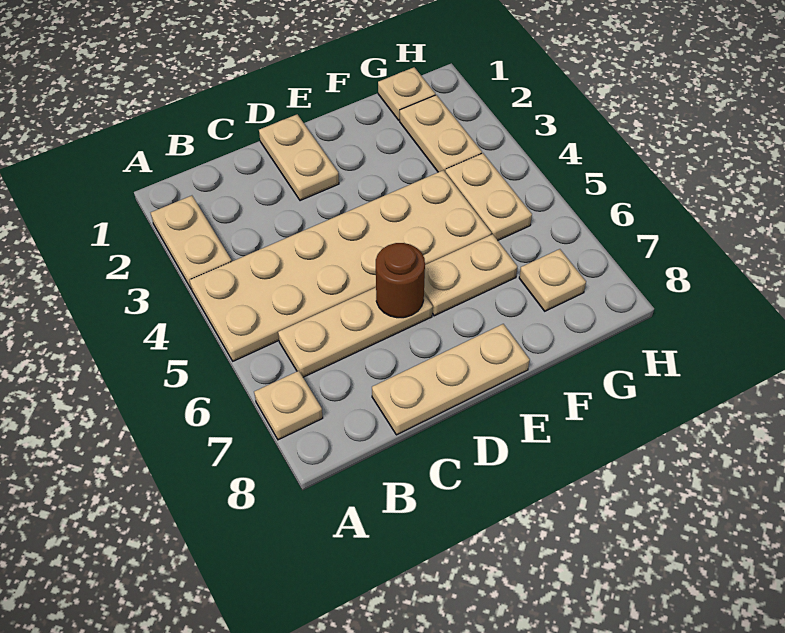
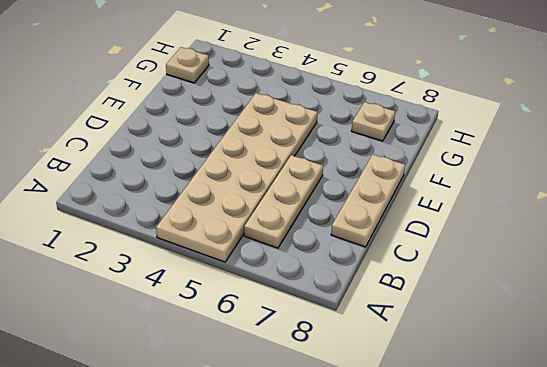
none -> tan 1x2 plate [151,196,232,288]
none -> tan 1x1 plate [254,371,323,440]
none -> tan 1x2 plate [259,114,339,201]

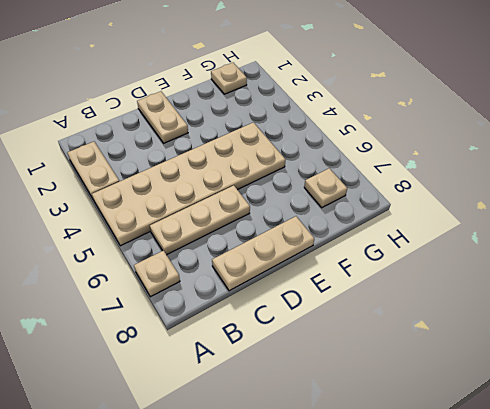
none -> tan 1x2 plate [424,234,517,316]
none -> tan 1x2 plate [400,95,482,172]
none -> tan 1x2 plate [445,153,532,240]

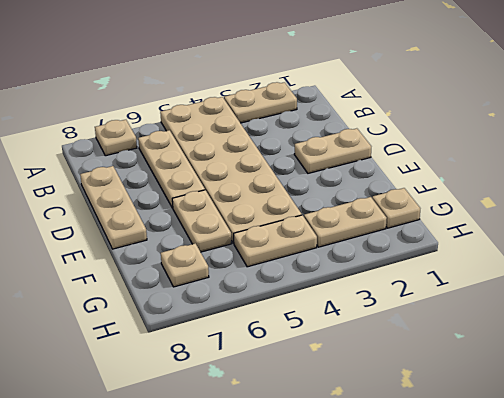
none -> brown 1x1 round brick [376,243,425,318]

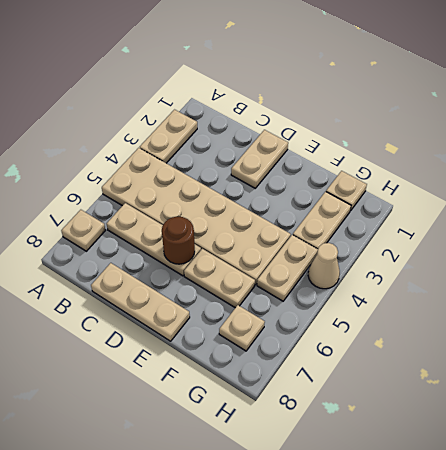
tan 1x1 cone [308,243,340,289] -> none

